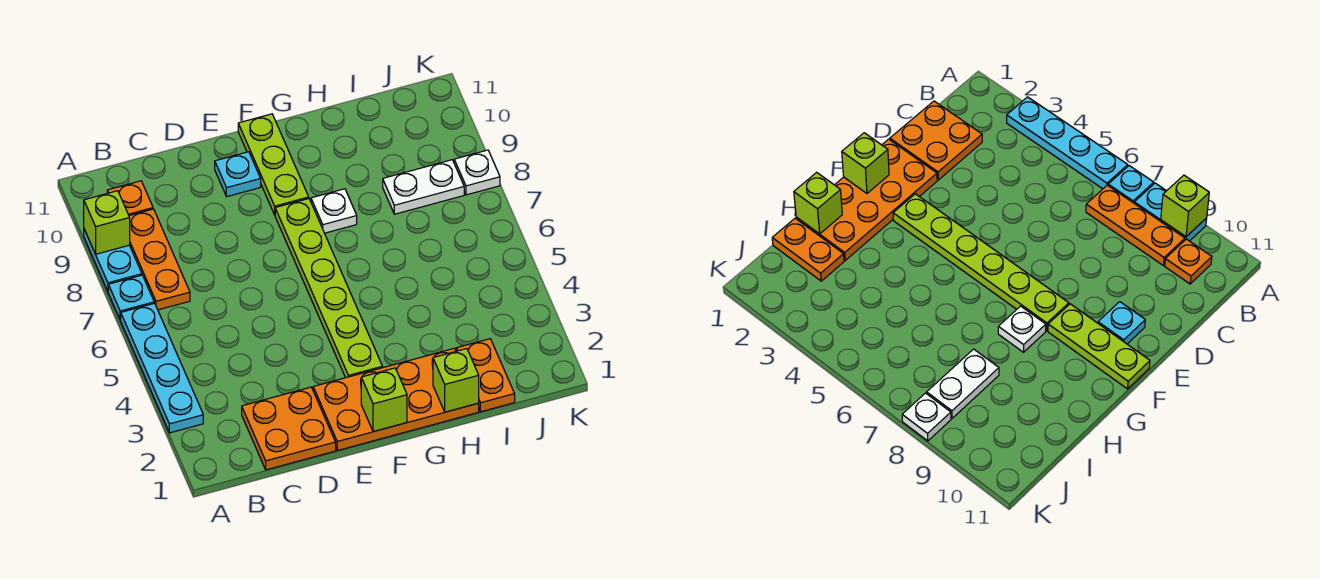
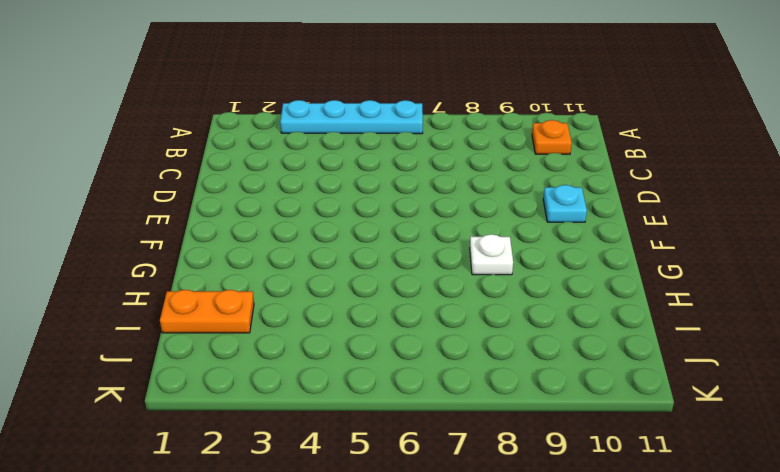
none -> cyan 1x1 plate [108,275,154,320]
none -> cyan 1x2 plate [84,229,142,291]
none -> orange 1x3 plate [129,209,190,310]

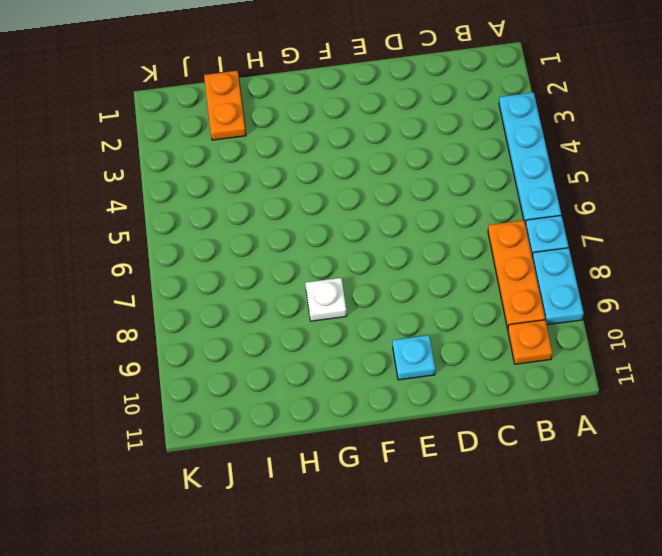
none -> orange 2x2 plate [242,387,336,470]
none -> orange 2x4 plate [313,348,479,450]
none -> lime 1x6 plate [275,199,383,378]

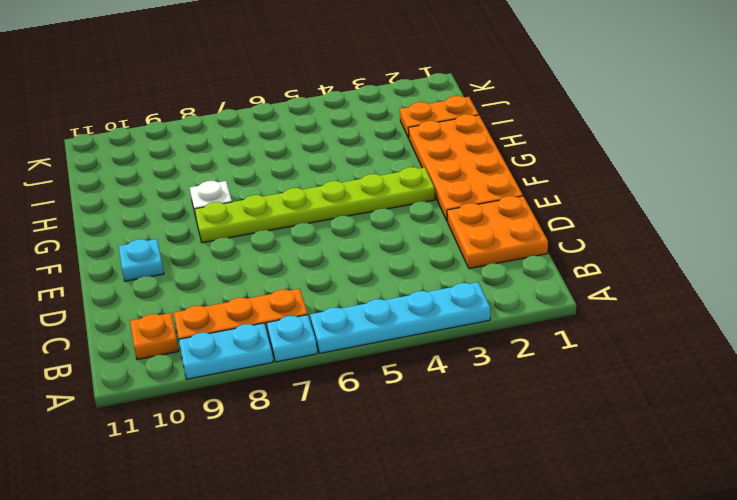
none -> lime 1x3 plate [238,114,309,215]
none -> white 1x2 plate [383,160,464,214]
none -> white 1x1 plate [454,150,500,195]

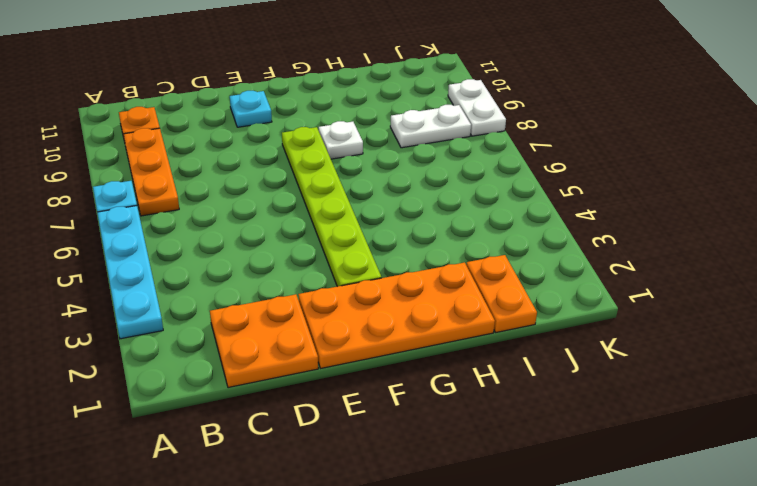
white 1x2 plate [448,79,506,136] -> white 1x1 plate [454,150,500,195]
none -> cyan 1x2 plate [84,229,142,291]
none -> lime 1x3 plate [238,114,309,215]
none -> lime 1x1 brick [83,191,130,254]

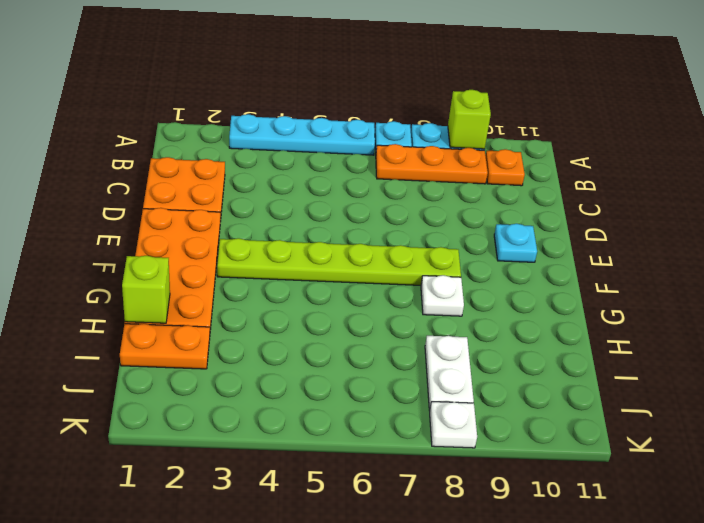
none -> lime 1x3 plate [238,114,309,215]
none -> lime 1x1 brick [361,368,407,432]

